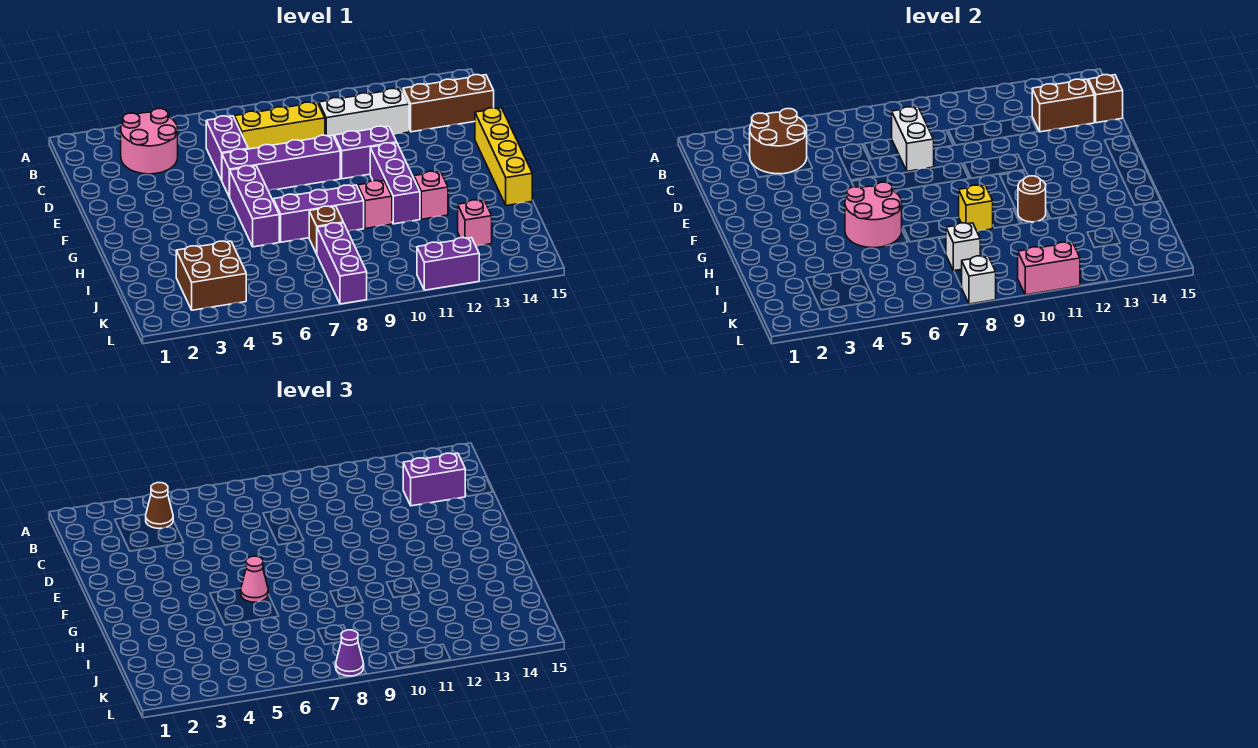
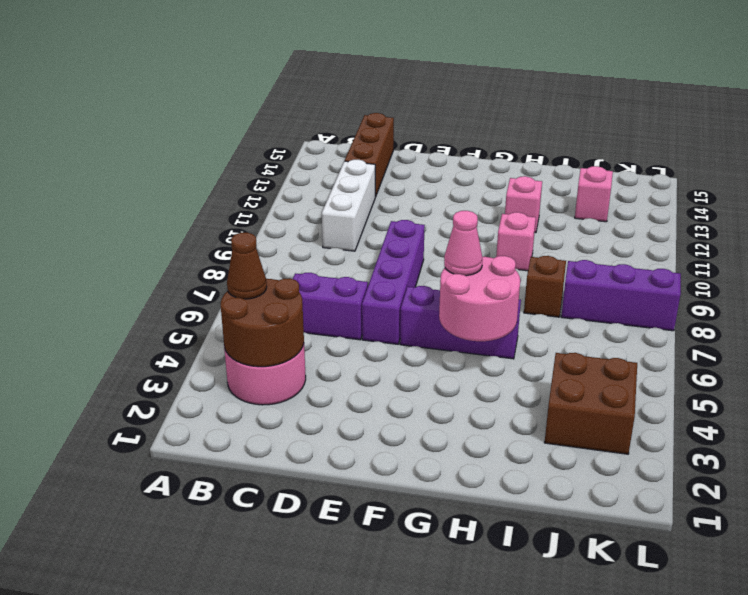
none -> yellow 1x3 brick [234,102,325,149]
none -> purple 1x2 brick [334,126,397,179]
none -> yellow 1x4 brick [475,108,532,206]
none -> purple 1x3 brick [370,143,420,224]

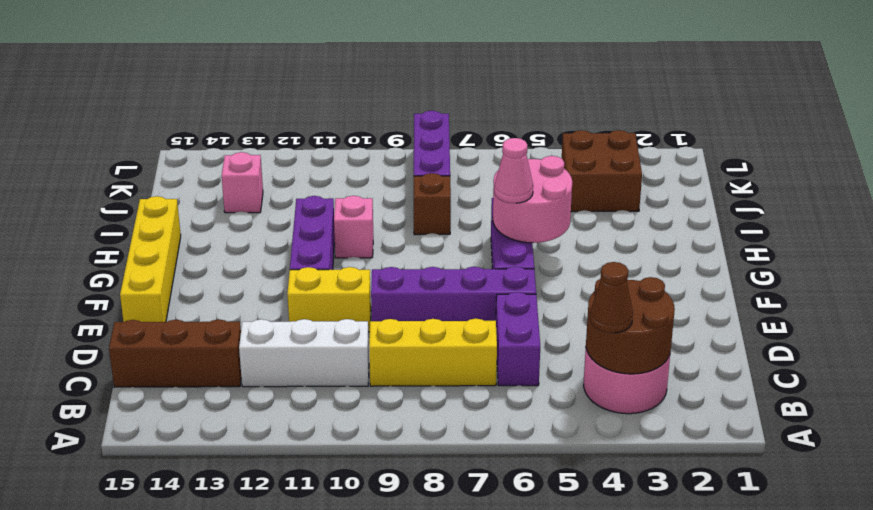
yellow 1x2 brick [287,267,371,332] -> purple 1x2 brick [334,126,397,179]
none -> purple 1x3 brick [273,185,364,242]
none -> pink 1x1 brick [414,171,448,219]
none -> purple 1x2 brick [417,238,479,290]
none -> white 1x2 brick [892,107,934,171]

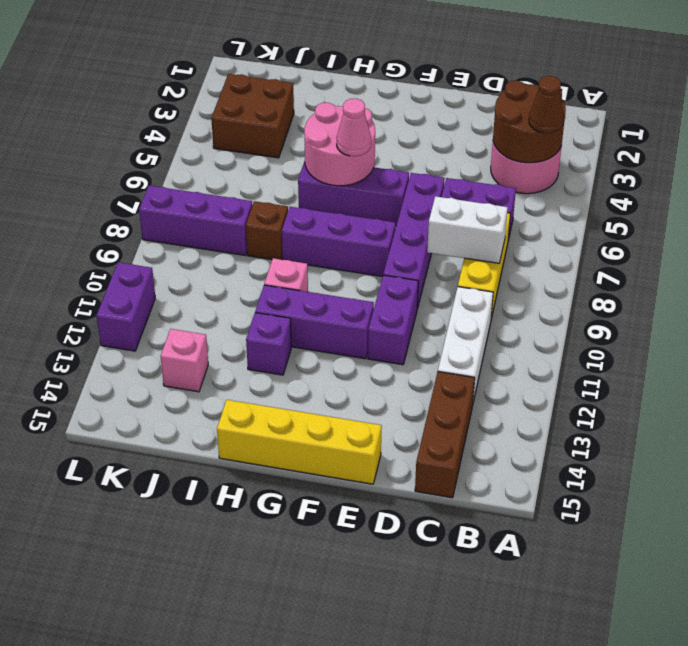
purple 1x3 brick [282,207,395,277] -> purple 1x3 brick turned to [273,185,364,242]
purple 1x1 brick [246,313,291,375] -> pink 1x1 brick [414,171,448,219]
none -> brown 1x2 brick [1032,79,1095,132]
none -> brown 1x1 brick [1088,75,1123,123]
none -> yellow 1x1 brick [959,185,993,231]
none -> brown 1x1 round brick [1018,176,1046,222]

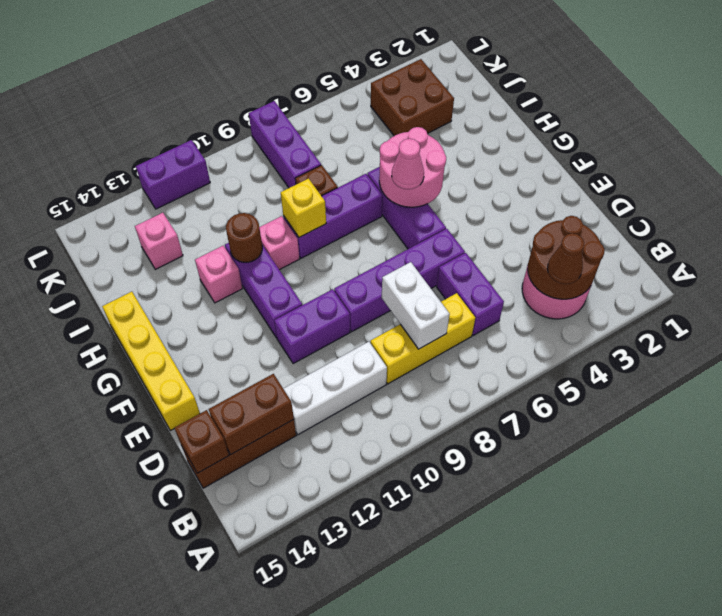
none -> white 1x1 brick [946,223,980,271]
none -> white 1x1 brick [962,256,996,304]
none -> pink 1x2 brick [1018,242,1080,295]
none -> purple 1x2 brick [403,453,465,506]

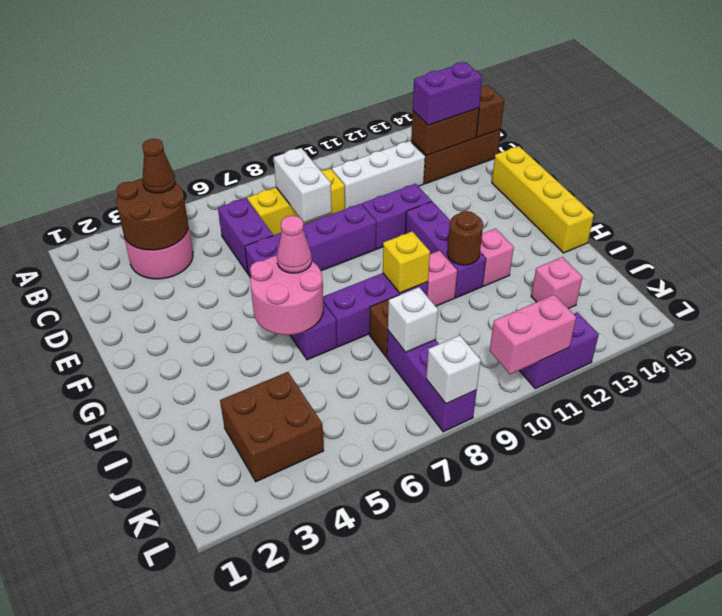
none -> purple 1x1 cone [336,630,364,676]

